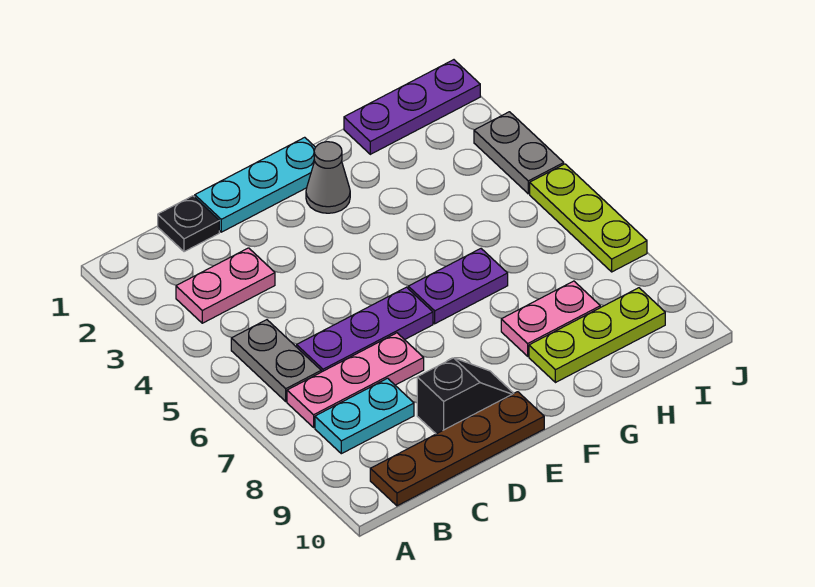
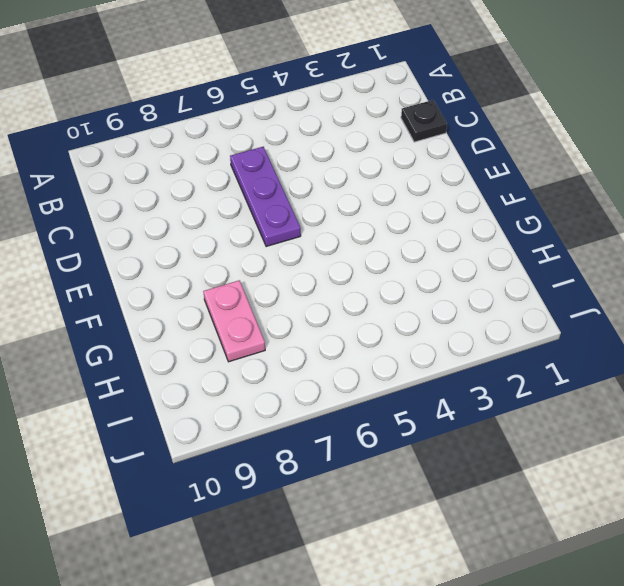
none -> pink 1x2 plate [176,248,275,323]
none -> grey 1x2 plate [231,320,321,401]
none -> pink 1x3 plate [287,333,424,427]

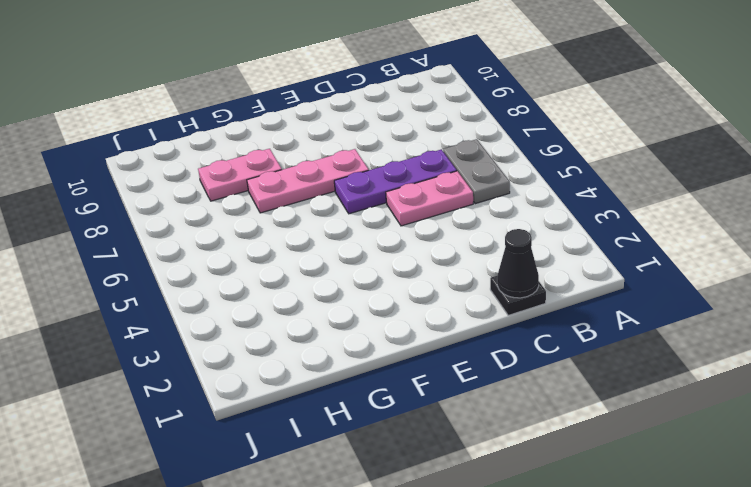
black 1x1 cone [497,229,539,298] -> none
pink 1x2 plate [386,171,473,226] -> pink 1x2 plate moved to [176,248,275,323]
pink 1x3 plate [247,149,369,213] -> pink 1x3 plate moved to [287,333,424,427]
none -> cyan 1x2 plate [315,378,414,454]
none -> brown 1x4 plate [370,392,544,506]
none -> cyan 1x3 plate [195,137,315,232]

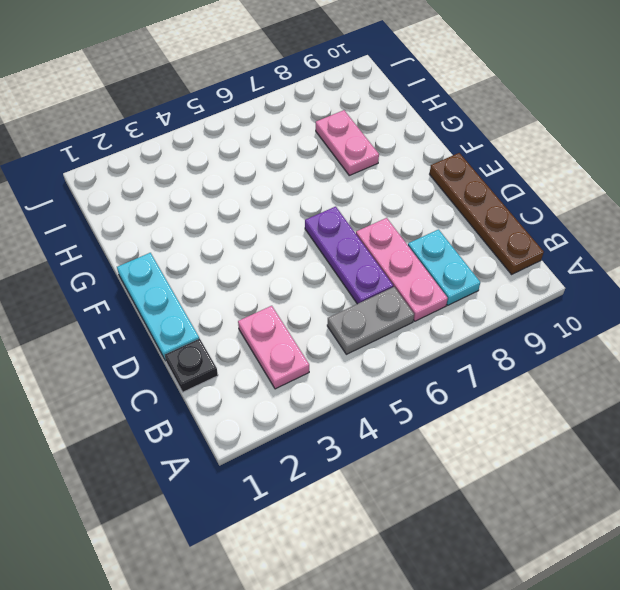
none -> black 1x2 slope [417,358,514,434]
none -> grey 1x1 cone [306,142,350,213]
none -> purple 1x2 plate [408,249,508,324]

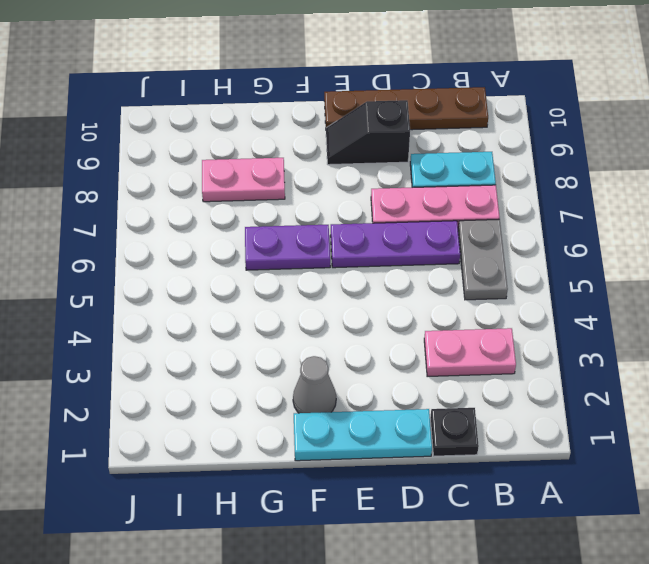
none -> lime 1x3 plate [529,288,665,383]
none -> purple 1x3 plate [344,60,480,154]
none -> grey 1x2 plate [474,112,564,194]

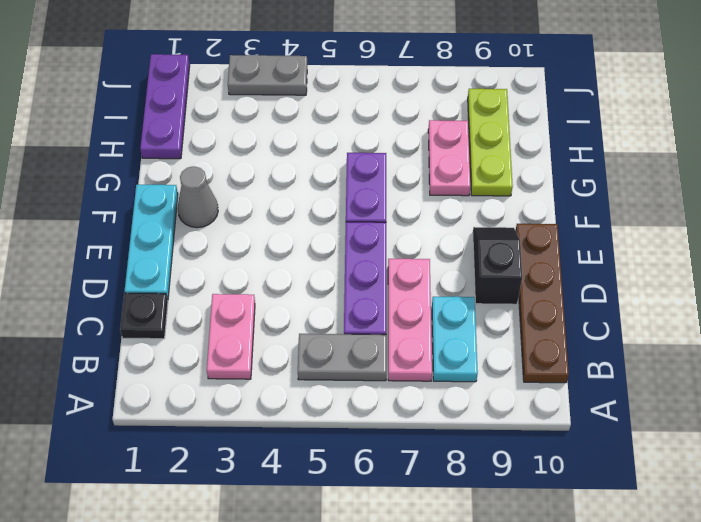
none -> lime 1x3 plate [530,164,647,272]

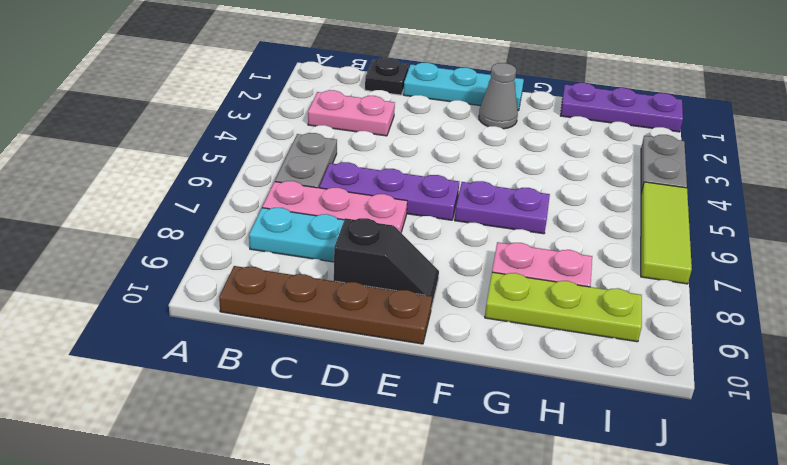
lime 1x3 tile [641,182,692,284] -> lime 1x3 plate [530,164,647,272]

